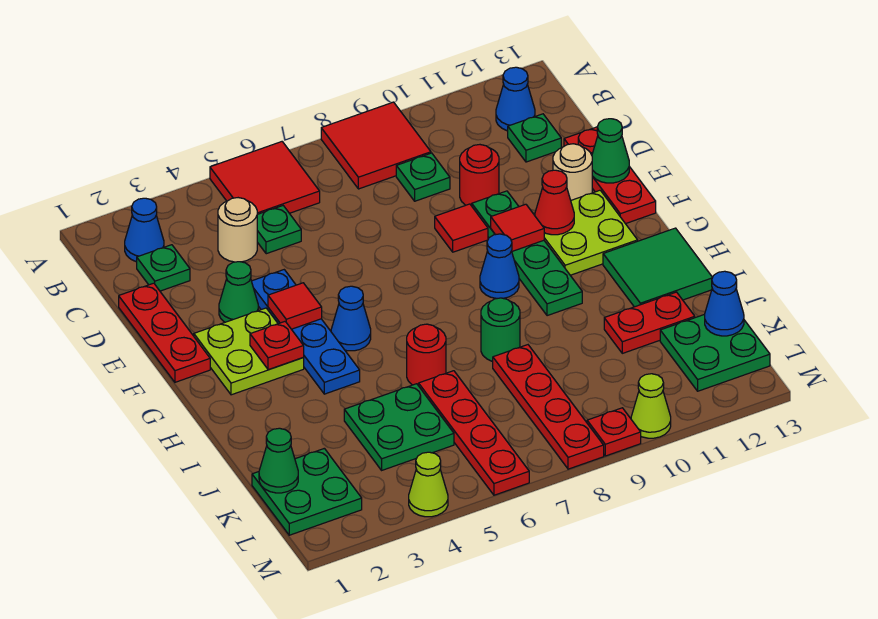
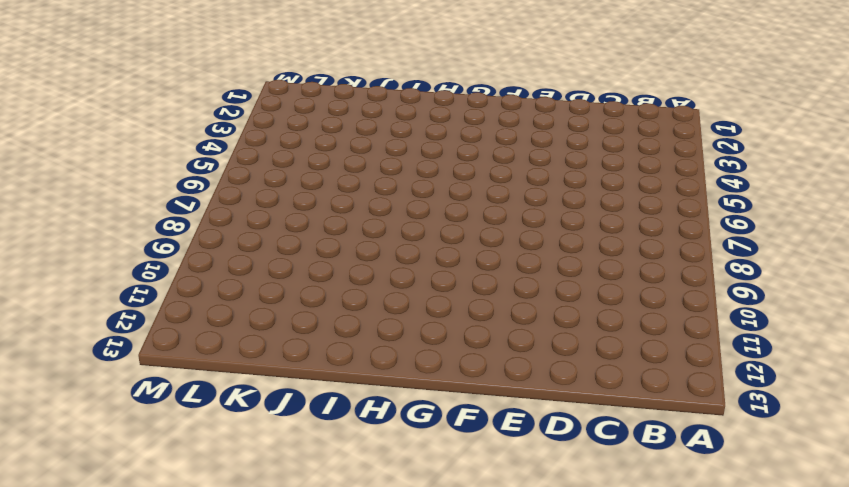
none -> red 2x2 tile [210,142,320,214]
none -> red 2x2 tile [321,102,431,189]
none -> blue 1x1 cone [125,198,164,262]
none -> blue 1x1 cone [496,67,535,131]

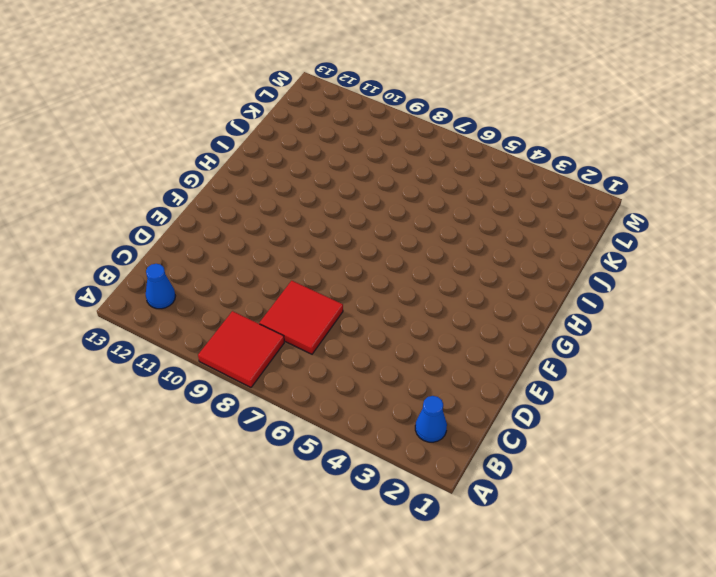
red 2x2 tile [259,281,343,354] -> red 2x2 tile moved to [210,142,320,214]
none -> green 1x1 plate [137,245,190,291]
none -> tan 1x1 round brick [218,198,257,262]
none -> green 1x1 plate [257,206,301,254]
none -> green 1x1 plate [396,153,450,201]

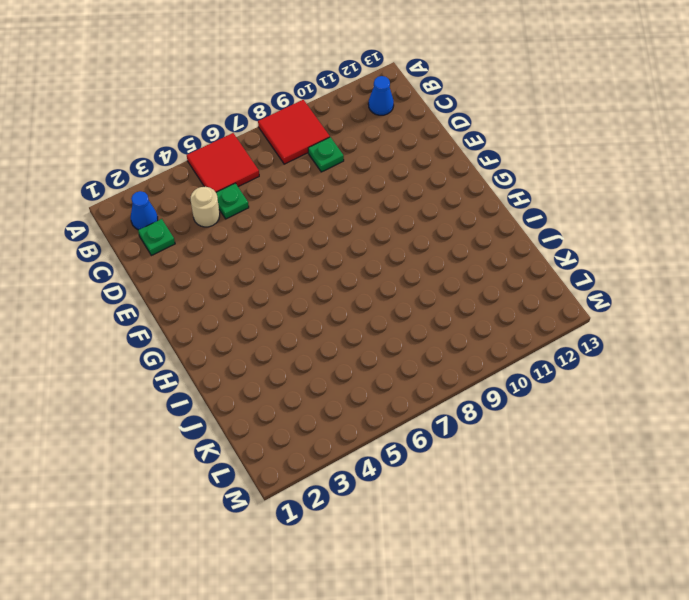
none -> green 1x1 plate [508,114,561,162]
none -> red 1x3 plate [119,283,210,382]
none -> red 1x1 round brick [460,145,499,206]
none -> red 1x3 plate [564,127,656,224]

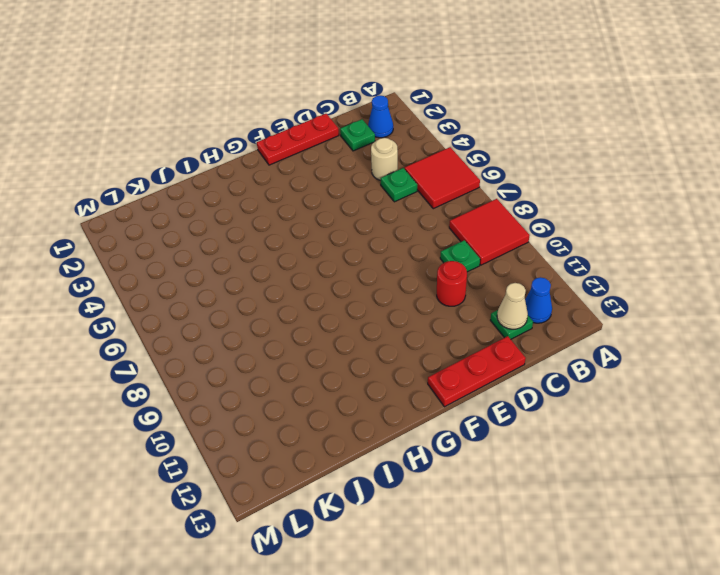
tan 1x1 cone [497,283,528,329] -> none
none -> green 1x1 cone [219,262,258,322]
none -> blue 1x4 plate [252,270,360,394]
none -> red 1x1 tile [435,204,488,252]
none -> green 1x4 plate [472,191,582,316]

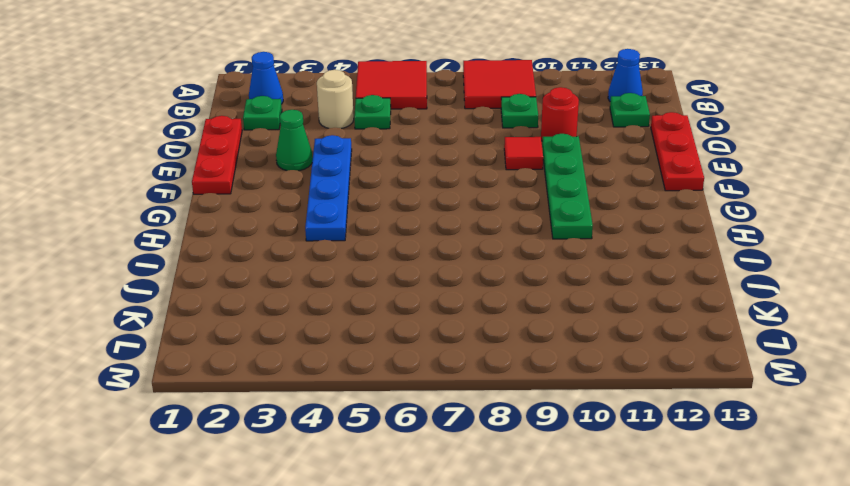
none -> tan 1x1 round brick [553,144,592,200]
none -> lime 2x2 plate [194,308,304,395]
none -> lime 2x2 plate [534,190,638,275]
none -> blue 1x1 cone [331,286,371,351]

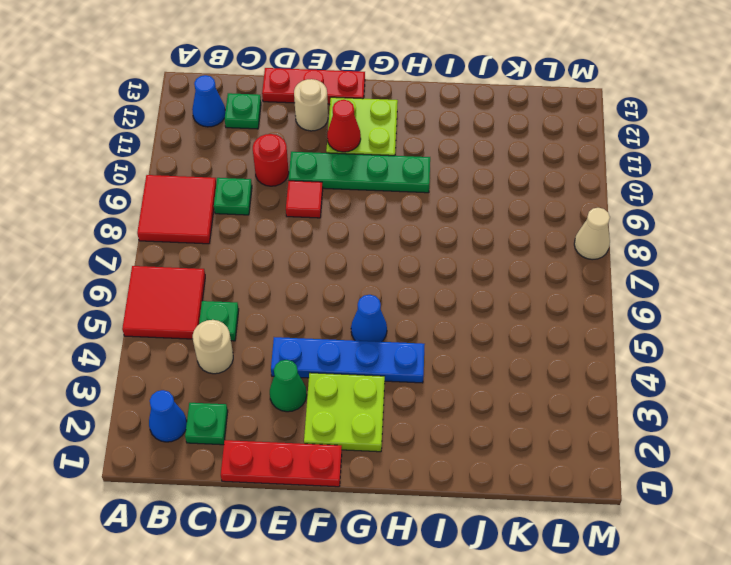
tan 1x1 cone [574,208,610,260] -> red 1x4 plate [493,345,604,469]
none -> blue 1x1 cone [480,234,519,298]
none -> green 2x2 tile [603,228,713,307]
none -> red 1x1 round brick [407,324,446,386]
none -> green 1x1 round brick [481,298,520,361]

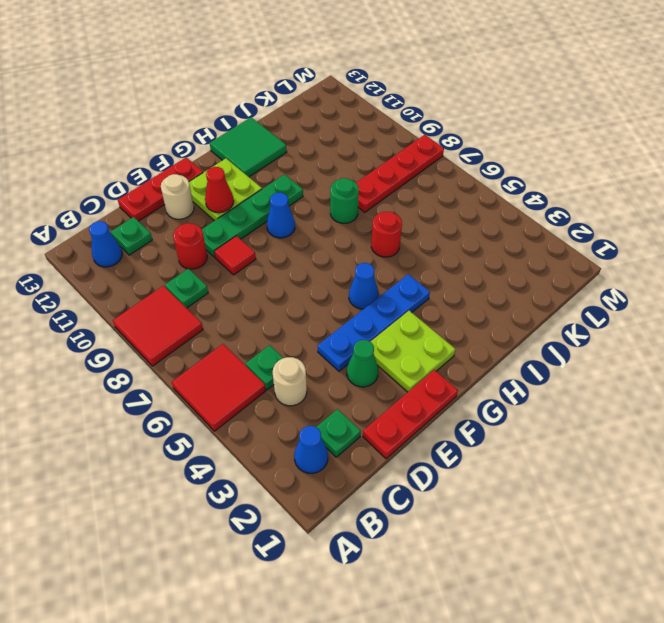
none -> green 2x2 plate [344,384,454,470]
none -> red 1x4 plate [419,371,529,495]
none -> red 1x2 plate [604,292,695,353]
none -> green 2x2 plate [252,448,362,535]

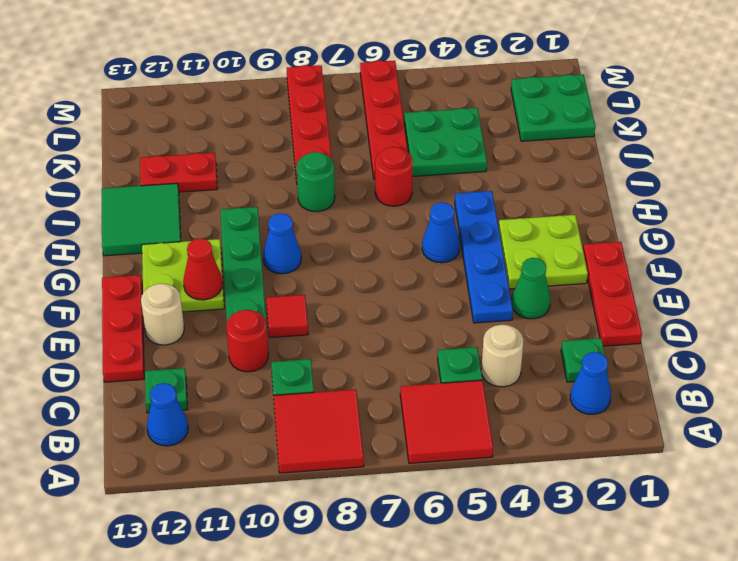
none -> green 2x2 plate [660,314,770,391]
none -> lime 1x1 cone [409,452,448,517]
none -> red 1x1 plate [587,408,641,456]
none -> lime 1x1 cone [631,374,671,438]

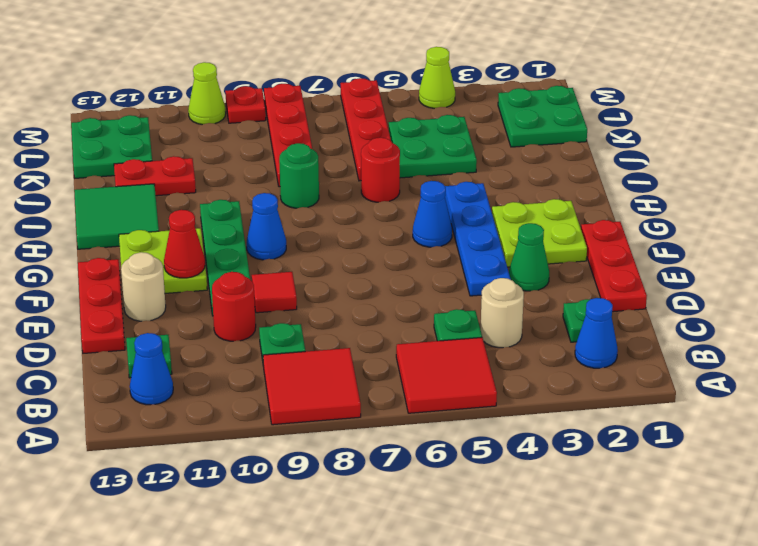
none -> green 1x1 cone [592,119,629,183]
none -> red 1x1 tile [268,283,322,329]
none -> red 1x1 tile [491,204,544,251]
none -> red 1x1 plate [250,322,304,370]

